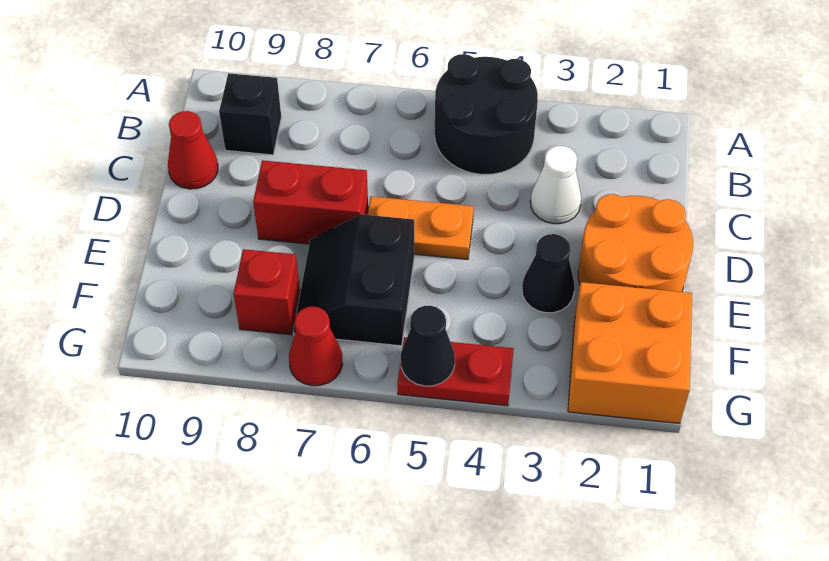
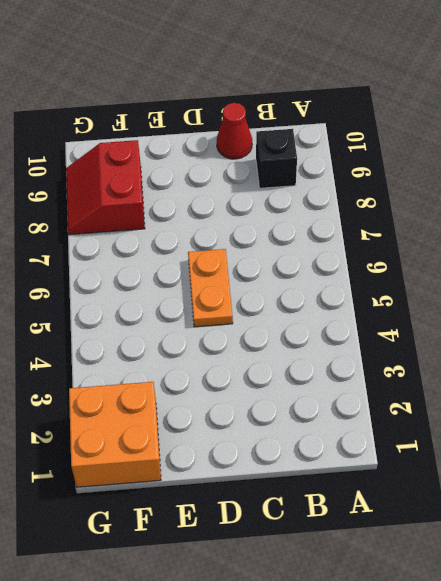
red 2x2 slope [66,140,145,235] -> red 1x1 brick [234,249,300,335]
none -> black 2x2 round brick [435,54,538,174]
none -> white 1x1 cone [530,146,581,224]
none -> orange 2x2 round brick [578,194,693,292]

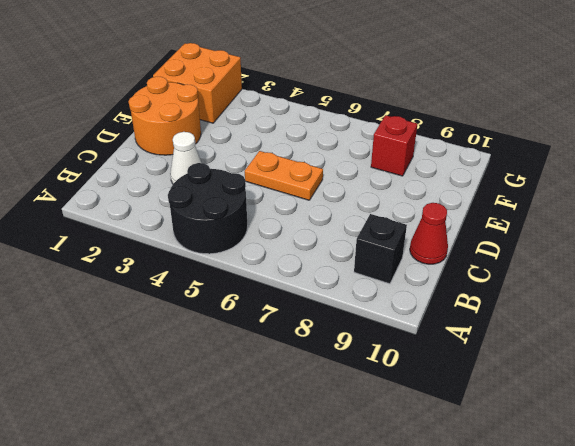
none -> red 1x2 brick [253,160,368,244]
none -> black 1x1 cone [522,234,575,313]
none -> black 2x2 slope [294,214,414,346]

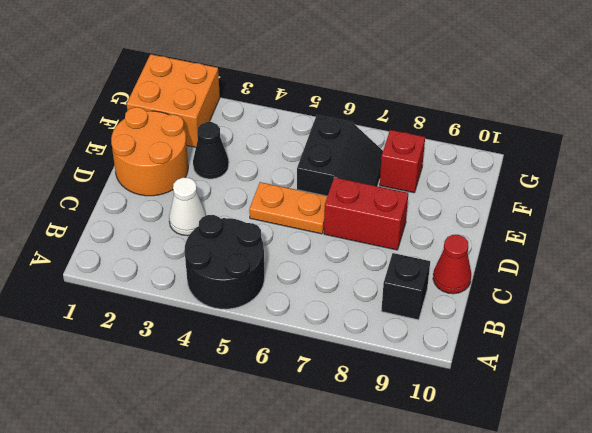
none -> red 1x2 plate [397,337,514,406]
none -> red 1x1 cone [289,307,343,386]
none -> black 1x1 cone [401,306,455,386]

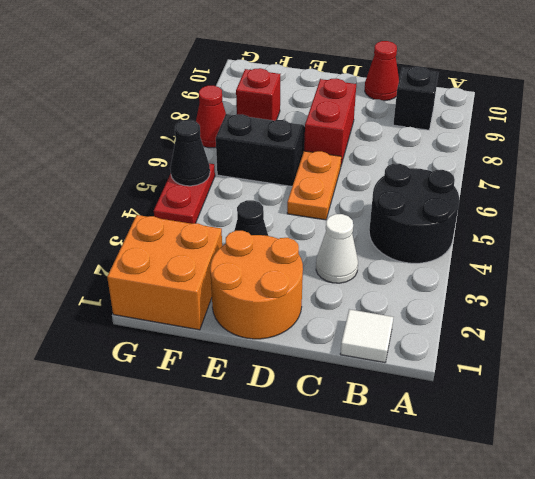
white 1x1 tile [340,309,393,363] -> none

